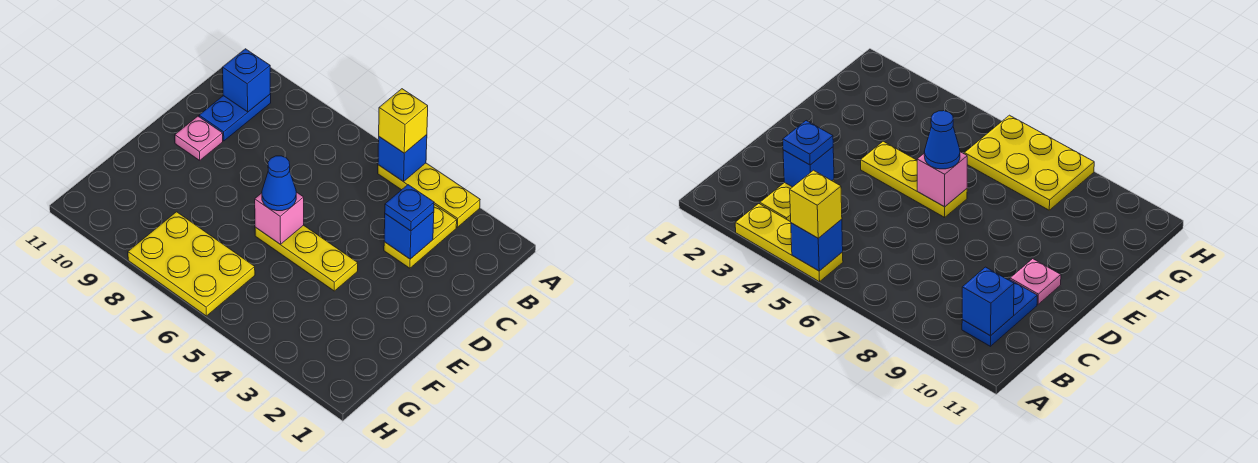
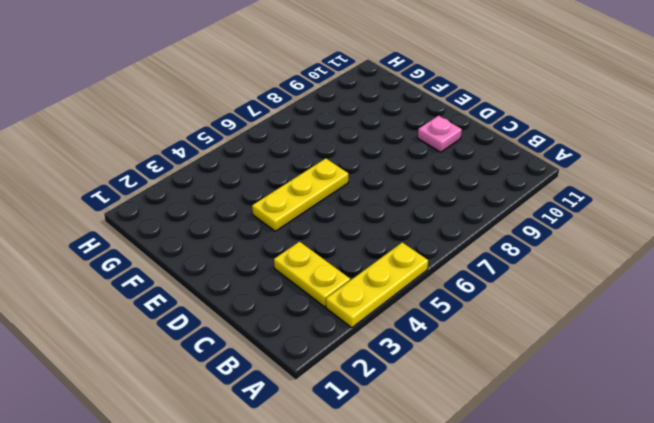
none -> blue 1x2 plate [199,94,271,141]
none -> yellow 2x3 plate [128,212,255,316]
none -> blue 1x1 brick [378,135,427,182]

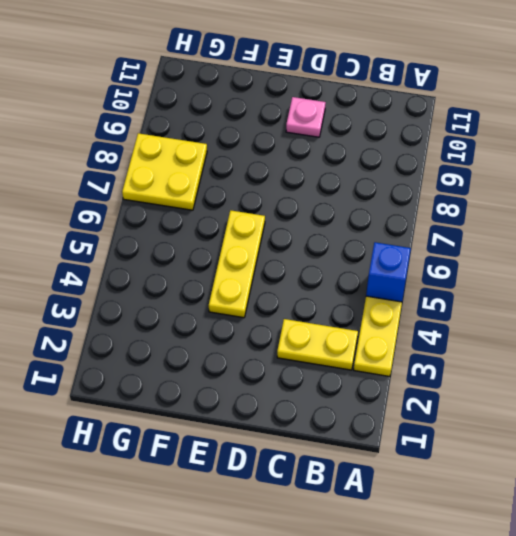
yellow 2x2 plate [122,133,207,210] -> yellow 2x3 plate [128,212,255,316]
none -> blue 1x2 plate [199,94,271,141]
none -> blue 1x1 brick [222,49,270,112]
none -> blue 1x1 brick [384,212,434,259]

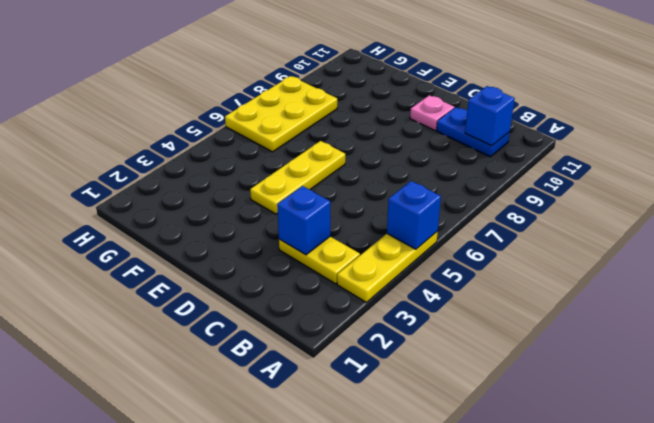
none -> pink 1x1 brick [255,192,304,245]
none -> yellow 1x1 brick [379,89,428,153]
none -> blue 1x1 plate [385,185,434,231]

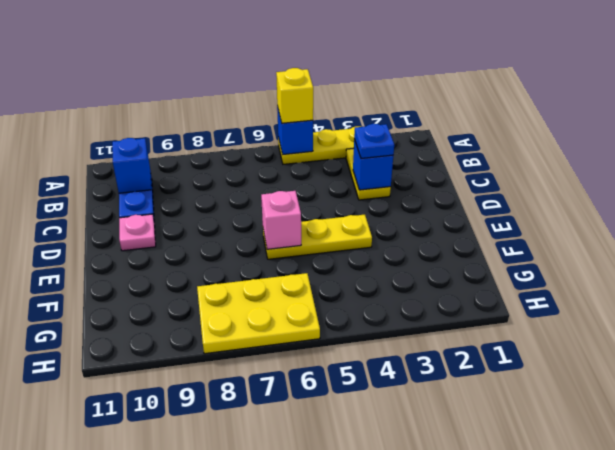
none -> blue 1x1 cone [262,156,296,211]

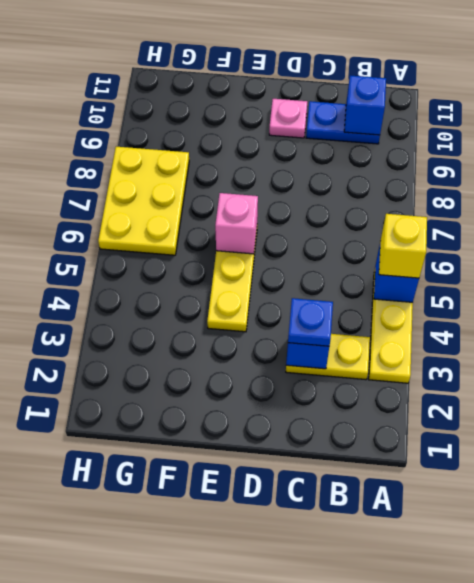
none -> blue 1x1 cone [262,156,296,211]

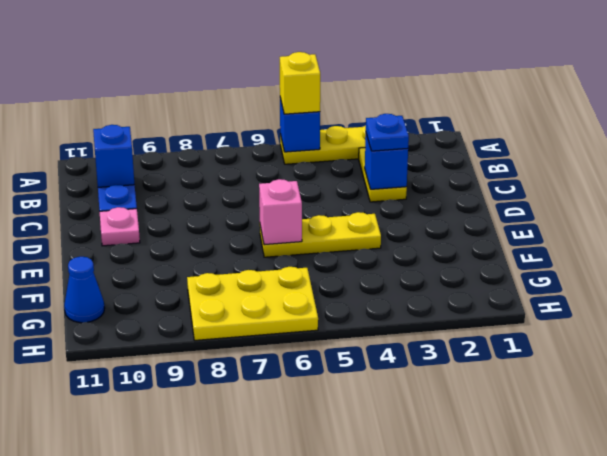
blue 1x1 cone [64,257,105,323] -> blue 1x1 cone moved to [262,156,296,211]

